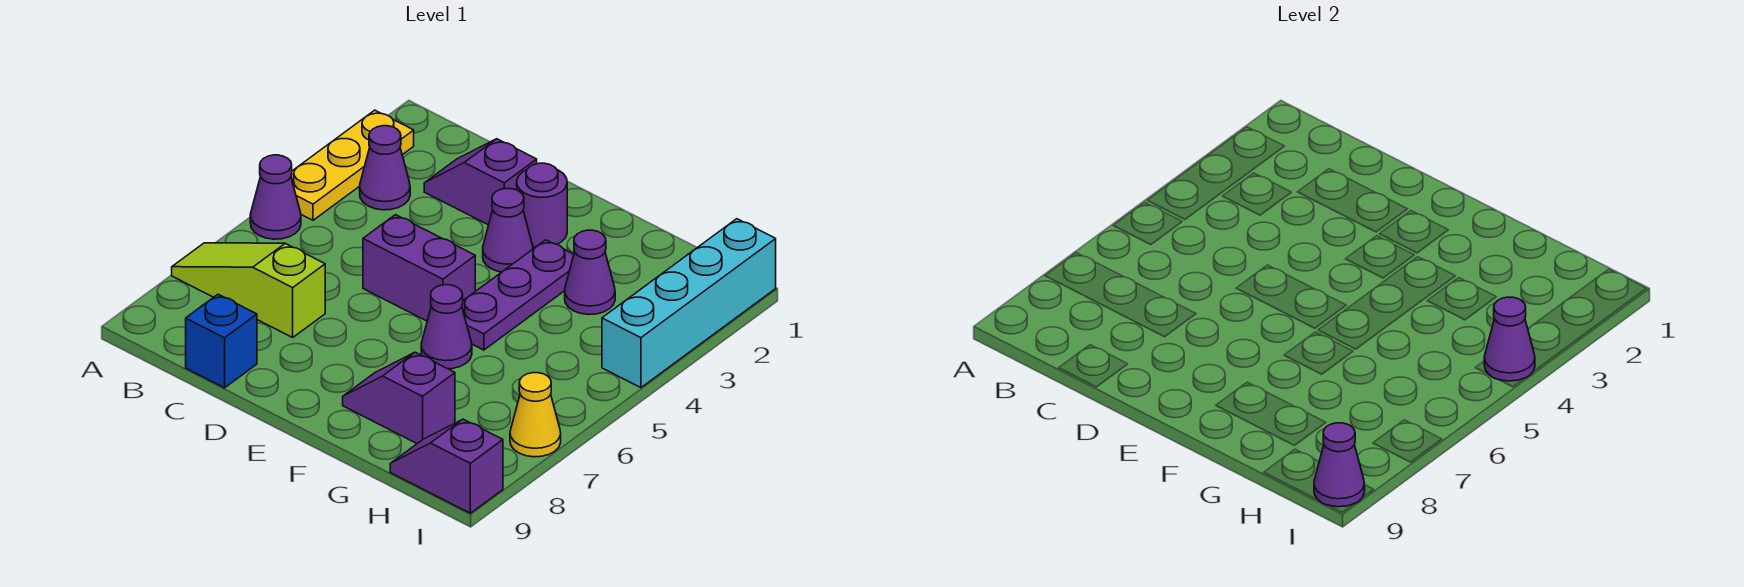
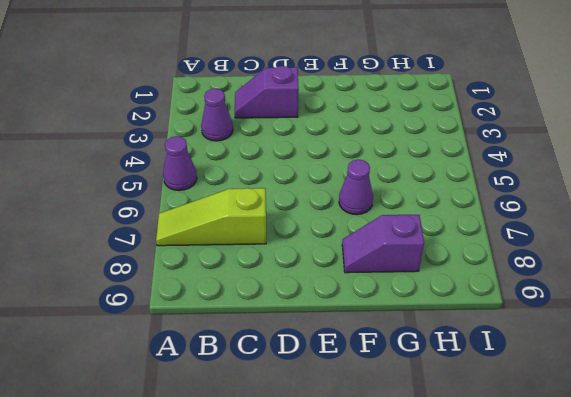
none -> yellow 1x3 plate [291,110,414,220]
none -> blue 1x1 brick [186,294,257,388]
none -> purple 1x2 brick [363,215,475,321]

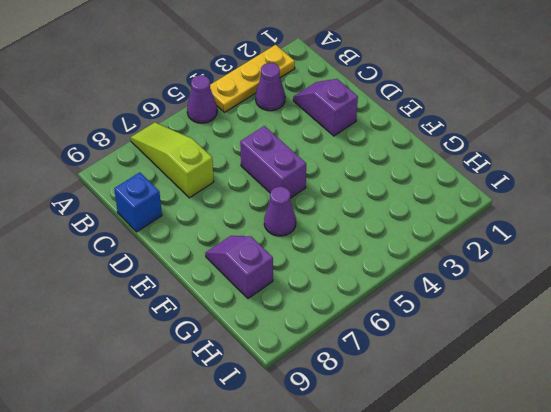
none -> purple 1x1 round brick [517,163,567,247]
none -> purple 1x1 cone [483,189,533,272]
none -> purple 1x3 plate [462,240,574,350]

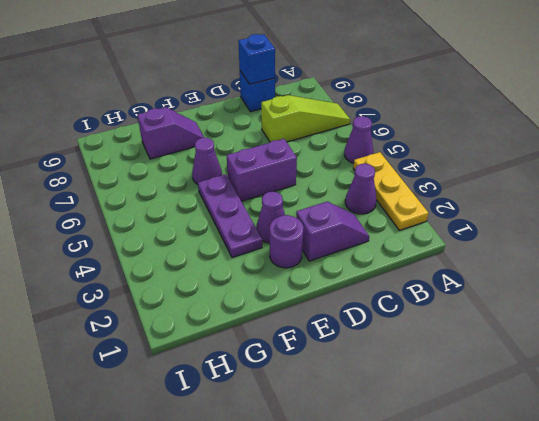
blue 1x1 brick [238,34,275,84] -> none
none -> purple 1x1 cone [565,230,615,314]
none -> purple 1x2 slope [390,419,503,513]
none -> cyan 1x4 brick [602,219,776,388]

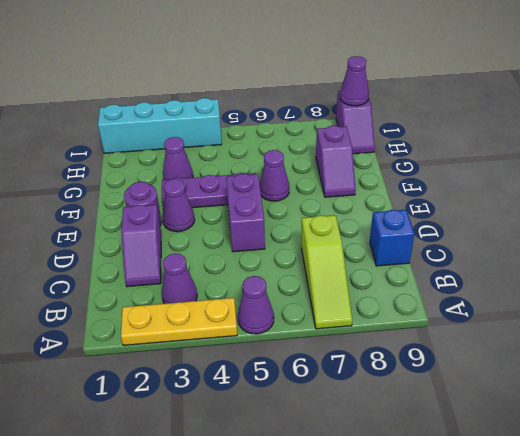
none -> yellow 1x1 cone [510,373,561,457]
none -> purple 1x1 cone [1484,297,1535,381]

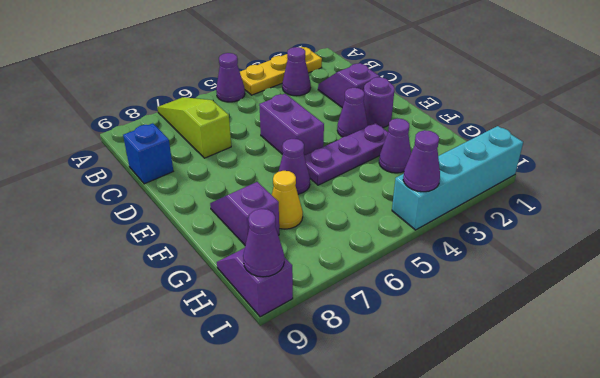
yellow 1x1 cone [272,171,303,229] -> yellow 1x1 cone moved to [510,373,561,457]

